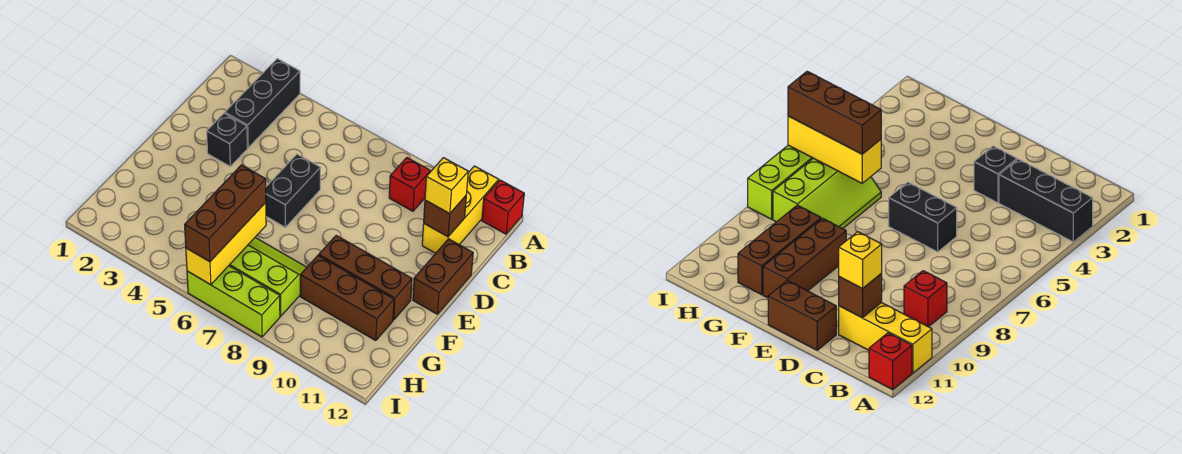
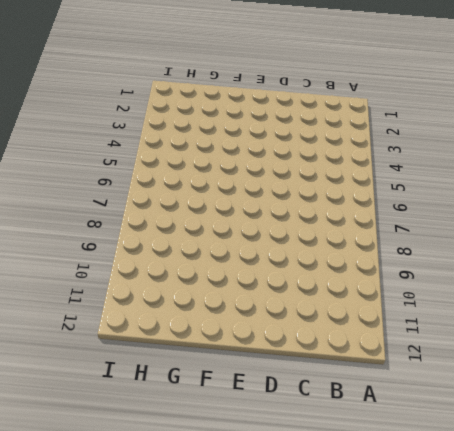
none -> black 1x3 brick [225,59,300,148]
none -> yellow 1x3 brick [422,166,499,253]
none -> red 1x1 brick [482,180,524,234]

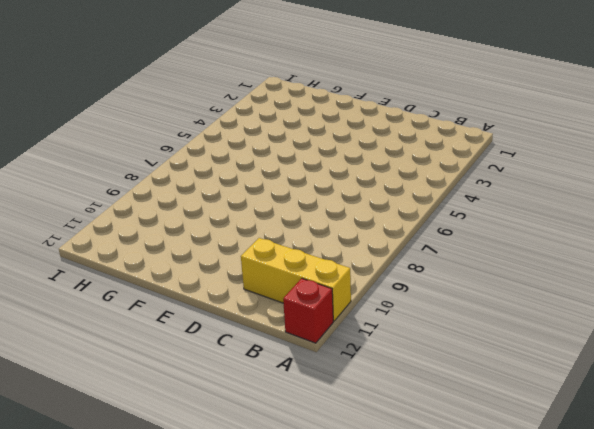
none -> black 1x3 brick [225,59,300,148]
none -> red 1x1 brick [389,158,431,211]
none -> black 1x1 brick [207,113,247,166]

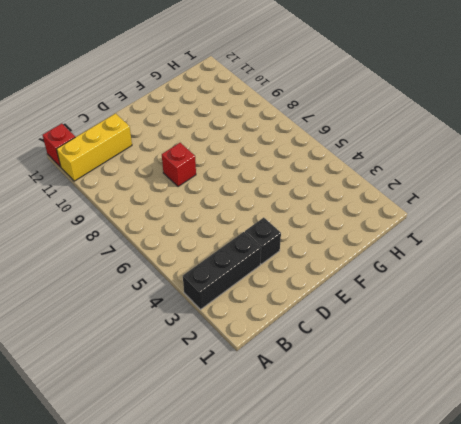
red 1x1 brick [162,143,196,187] -> red 1x1 brick moved to [389,158,431,211]
none -> black 1x2 brick [266,154,320,227]
none -> brown 1x2 brick [413,239,473,314]
none -> brown 1x3 brick [319,235,412,320]

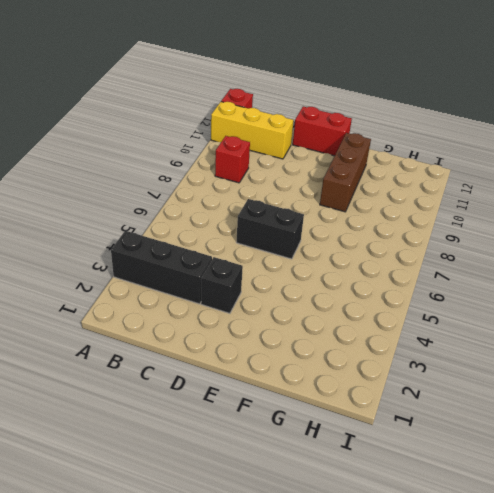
red 1x2 brick [293,107,352,156] -> brown 1x2 brick [413,239,473,314]
none -> lime 2x3 slope [229,238,307,316]
none -> brown 1x3 brick [300,255,394,341]
none -> lime 1x3 brick [187,266,280,337]

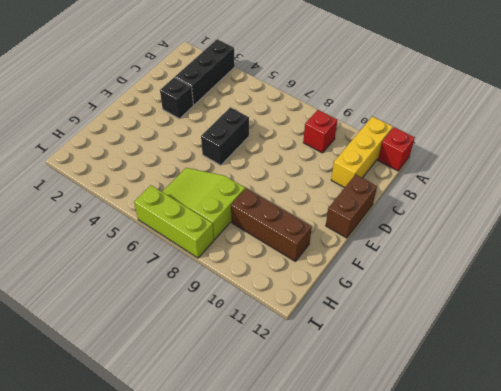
lime 2x3 slope [162,168,245,240] -> lime 2x3 slope turned to [229,238,307,316]
none -> brown 1x3 brick [319,235,412,320]
none -> brown 1x1 brick [424,196,466,237]
none -> yellow 1x3 brick [186,203,266,285]

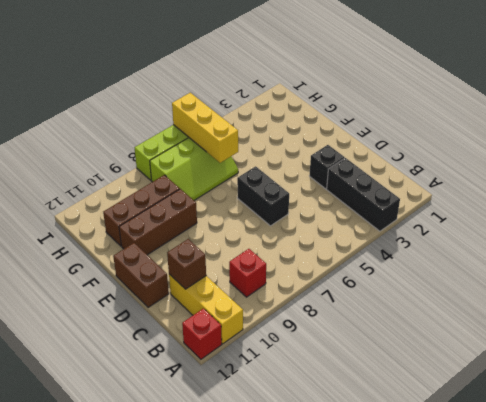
none -> yellow 1x1 brick [425,158,468,214]
none -> brown 1x3 brick [185,165,266,262]

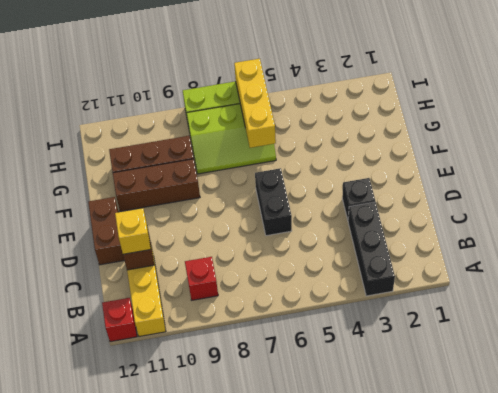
none -> brown 1x3 brick [185,165,266,262]

